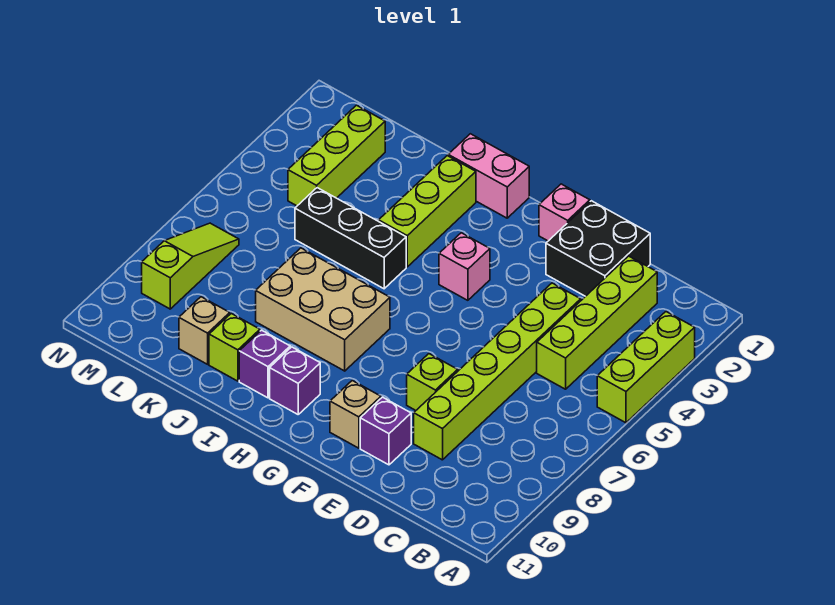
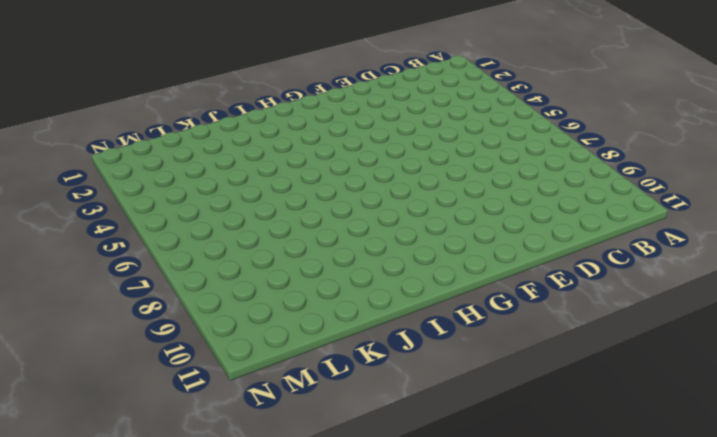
none -> lime 1x3 brick [597,312,695,423]
none -> lime 1x4 brick [537,256,657,389]
none -> black 2x2 brick [546,201,650,296]

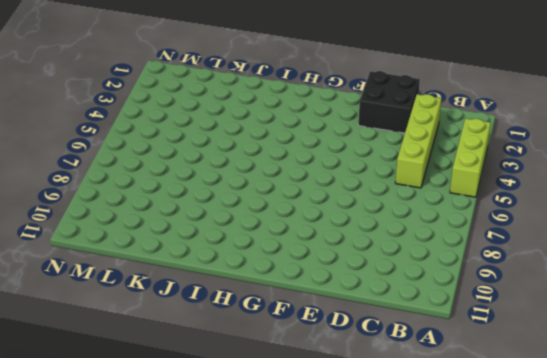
none -> lime 1x6 brick [414,283,581,460]
none -> lime 1x1 brick [407,354,458,410]
none -> purple 1x1 brick [360,397,411,465]

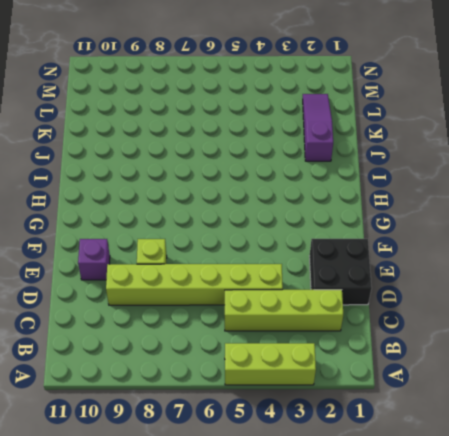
purple 1x3 slope [303,94,333,161] -> lime 1x3 brick [288,105,385,206]
none -> pink 1x1 brick [539,184,590,241]
none -> tan 1x1 brick [330,381,381,448]
none -> pink 1x1 brick [439,233,490,300]

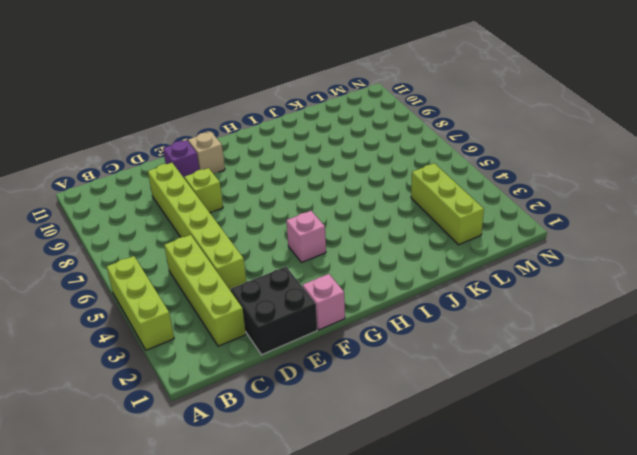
none -> pink 1x2 brick [448,134,529,218]
none -> tan 2x3 brick [256,248,390,371]
none -> purple 1x1 brick [270,347,320,414]

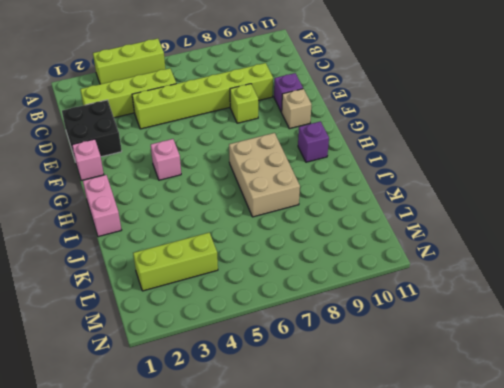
none -> lime 1x3 brick [379,156,476,267]
none -> black 1x3 brick [295,188,406,289]
none -> purple 1x1 brick [239,330,290,398]

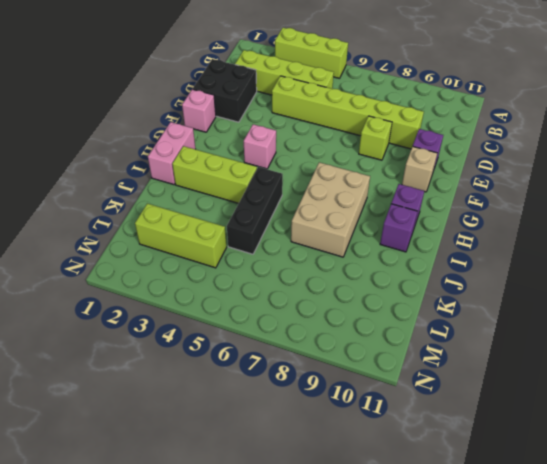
none -> lime 1x1 brick [209,313,260,381]
none -> tan 1x1 brick [179,297,230,364]
none -> lime 1x3 slope [142,223,239,309]

